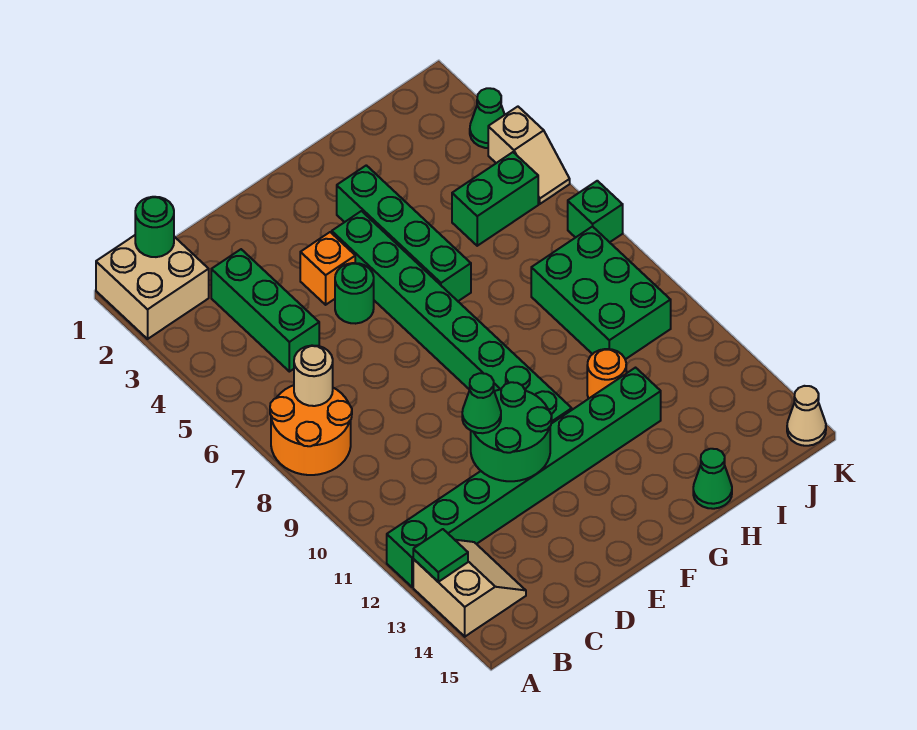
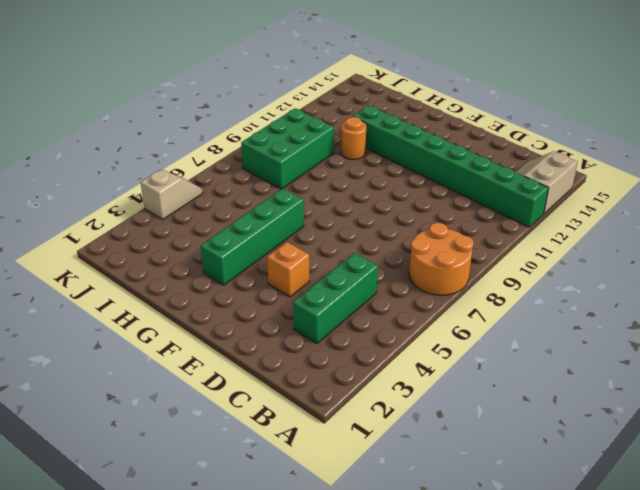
none -> tan 2x2 brick [96,235,209,339]
none -> green 1x1 round brick [335,263,374,324]
none -> green 1x8 brick [332,211,572,424]

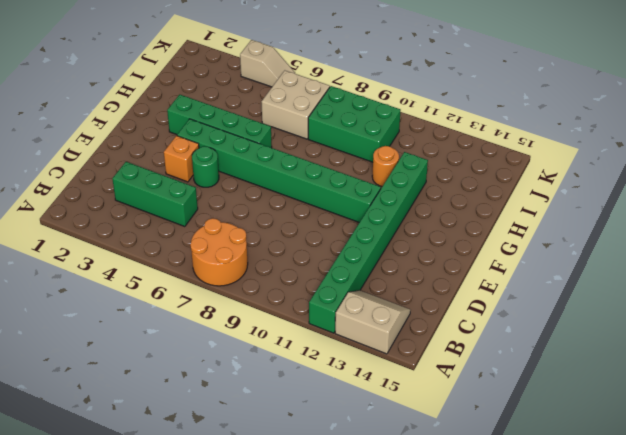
tan 2x2 brick [261,71,330,139] -> tan 2x2 brick moved to [96,235,209,339]
none -> green 1x1 cone [693,449,732,509]
none -> green 1x2 brick [452,152,538,246]
none -> green 1x1 cone [470,88,505,148]

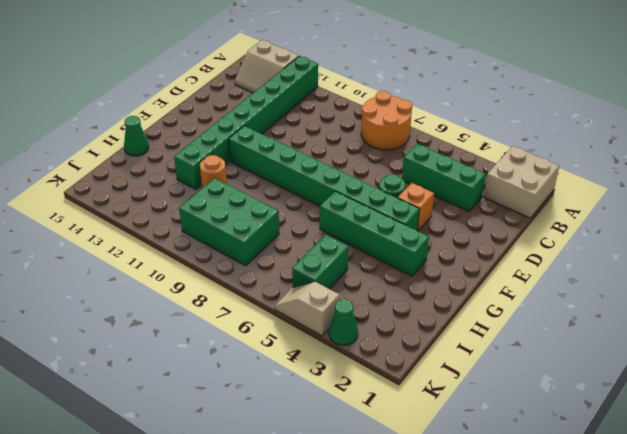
none -> green 1x1 brick [568,181,623,242]
none -> tan 1x1 cone [787,386,826,446]
none -> green 1x1 tile [413,529,468,582]

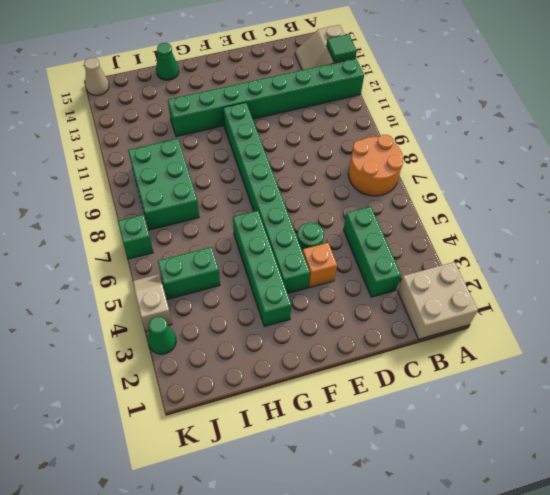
none -> orange 1x1 round brick [587,349,626,399]
none -> green 1x1 round brick [135,197,174,257]
none -> tan 1x1 round brick [294,345,333,406]

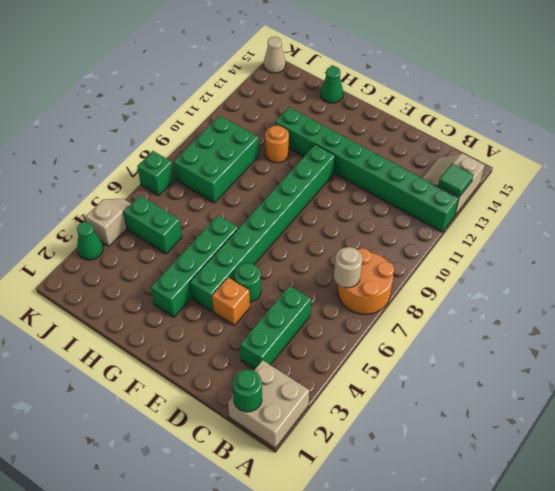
none -> green 2x2 round brick [471,382,552,481]
none -> green 1x1 cone [462,373,501,433]

